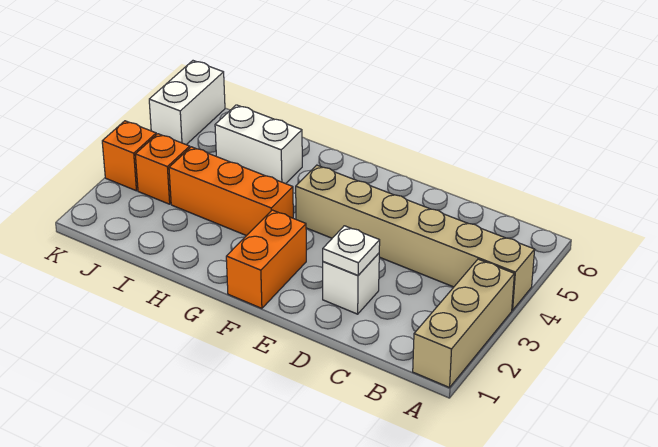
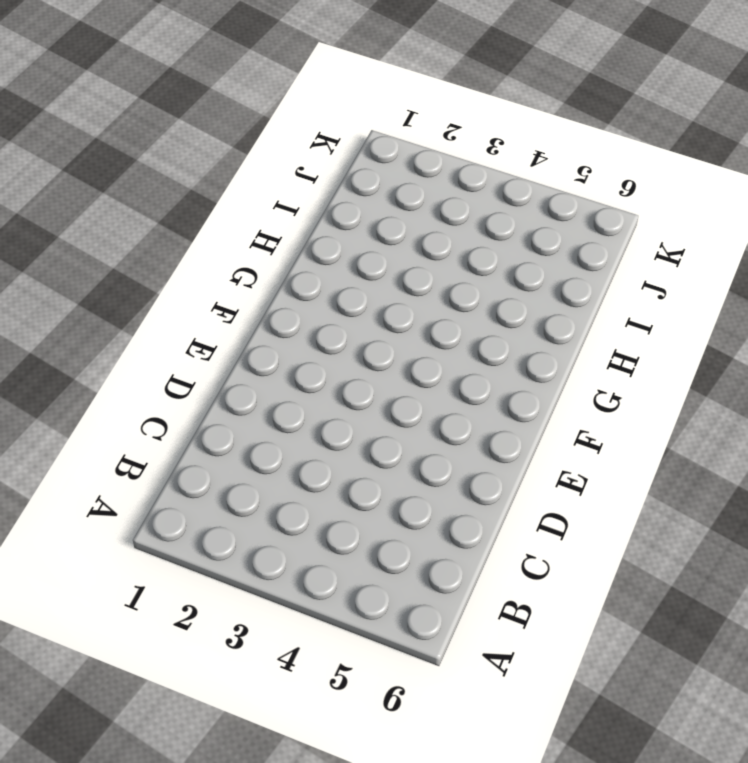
none -> tan 1x3 brick [413,259,514,388]
none -> tan 1x6 brick [296,165,535,310]

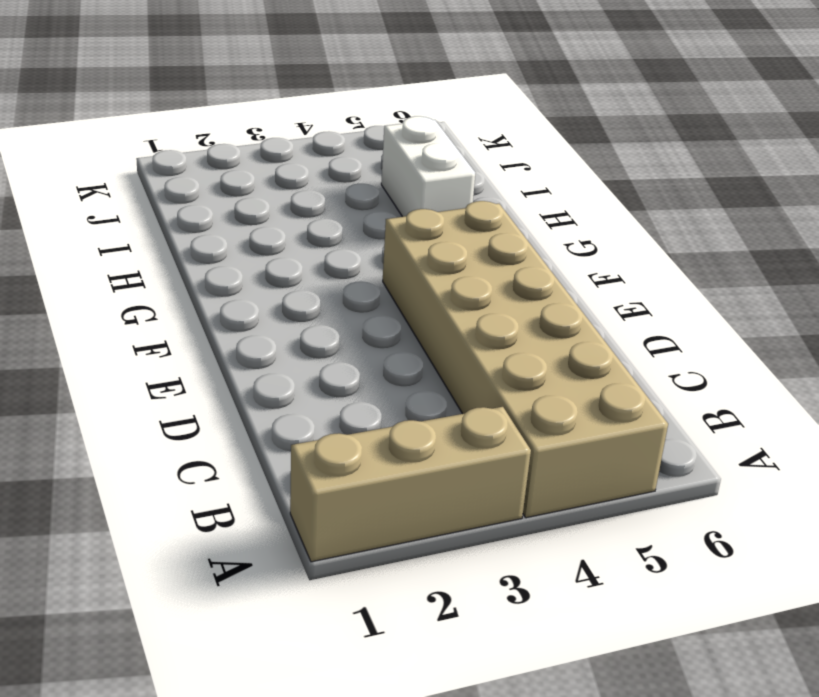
tan 2x6 brick [383,201,668,518] -> tan 1x6 brick [296,165,535,310]
none -> white 1x1 brick [323,253,379,314]
none -> orange 1x2 brick [226,210,306,308]

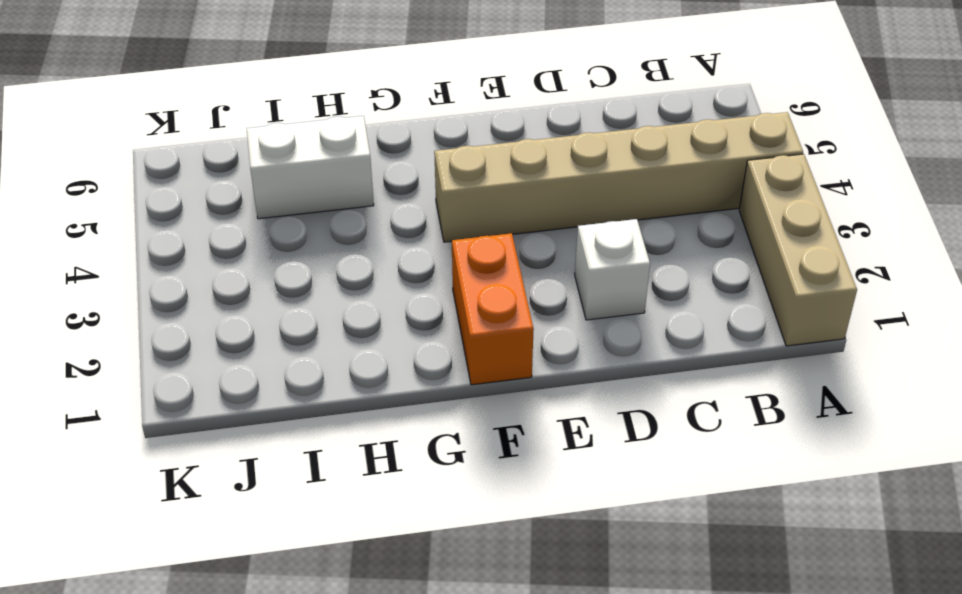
none -> orange 1x3 brick [169,147,293,236]
none -> orange 1x1 brick [135,134,190,204]

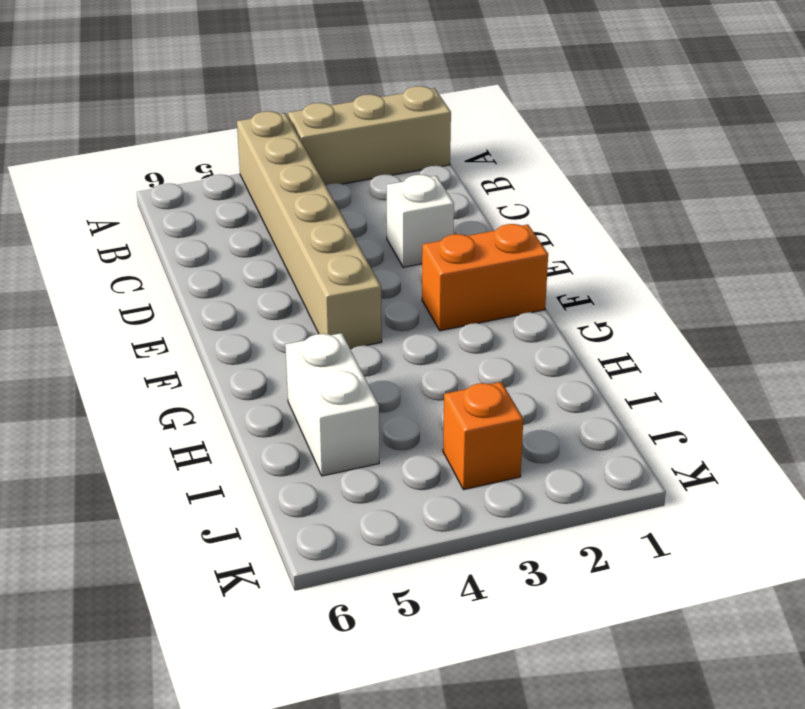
none -> orange 1x3 brick [169,147,293,236]
none -> orange 1x1 brick [102,121,156,191]

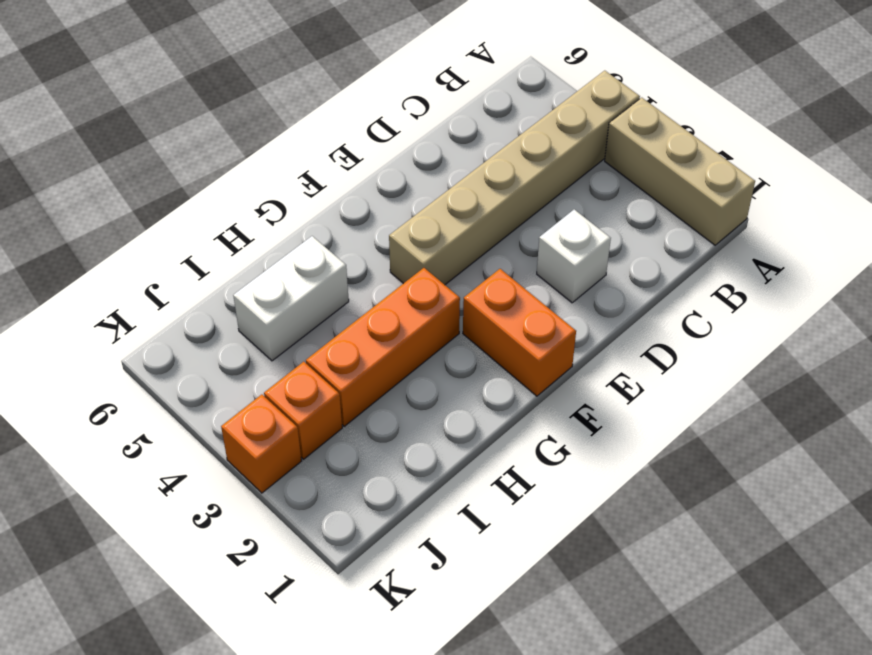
none -> white 1x2 brick [149,61,225,145]
none -> white 1x1 plate [323,226,380,276]

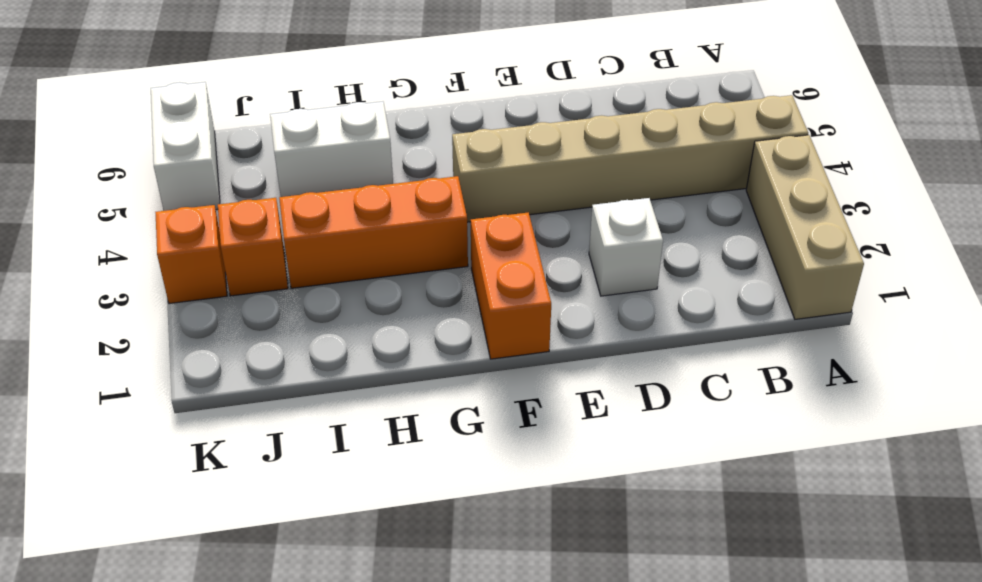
none -> white 1x1 plate [323,226,380,276]

